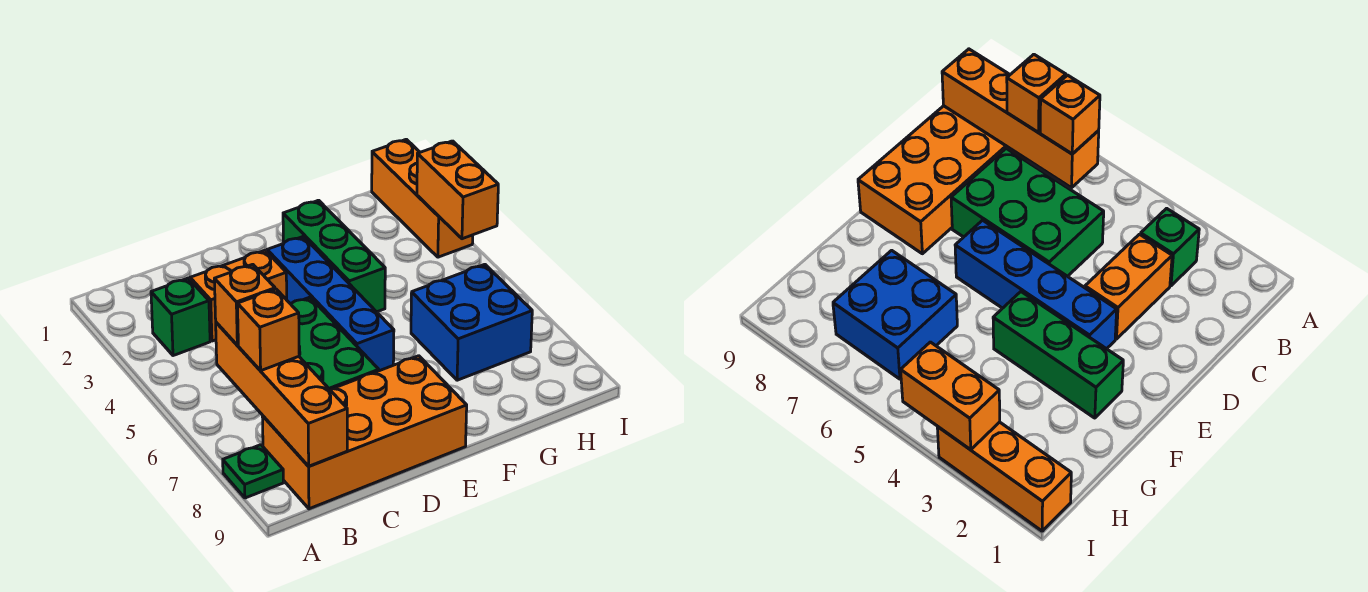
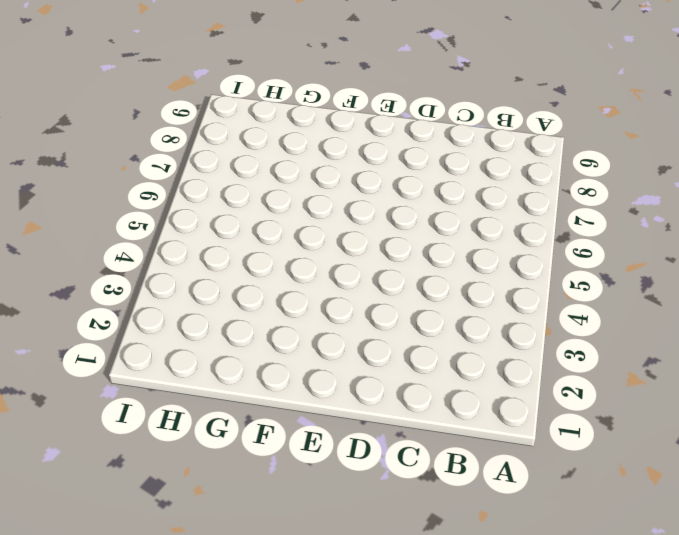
none -> green 1x1 plate [223,445,283,498]
none -> green 1x1 brick [151,278,210,356]
none -> orange 2x4 brick [262,356,467,509]

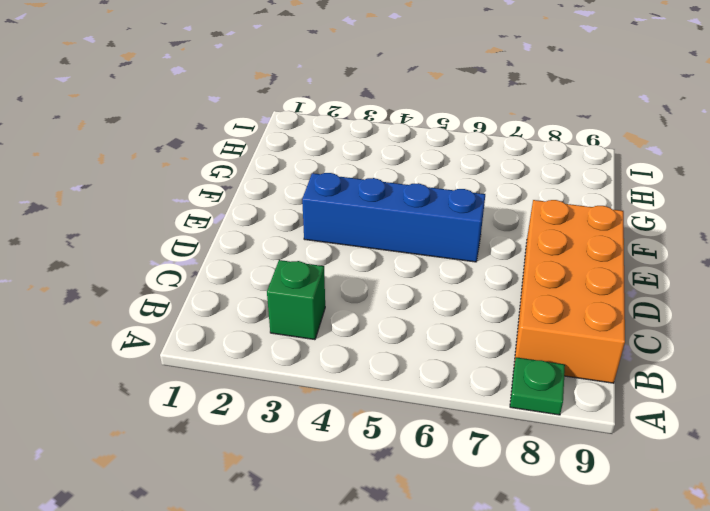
none -> orange 1x2 brick [190,250,287,341]
none -> green 2x3 brick [291,297,379,389]
none -> green 1x3 brick [283,200,385,312]

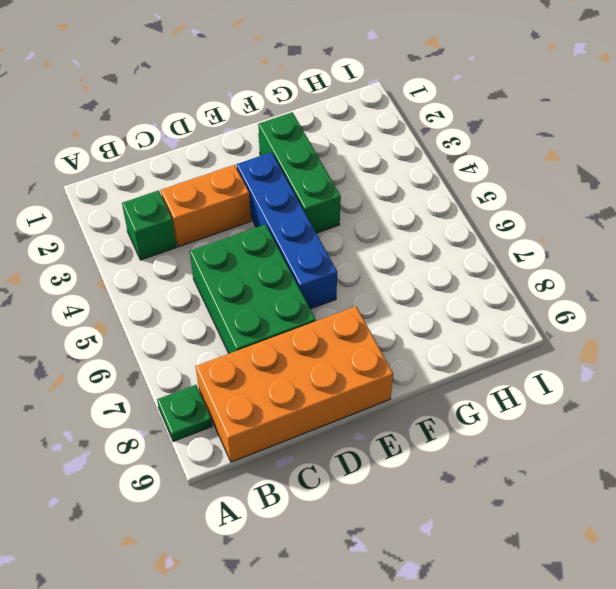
none -> blue 2x2 brick [411,264,532,380]
none -> orange 1x3 brick [372,139,473,257]
none -> orange 1x4 brick [216,322,347,466]

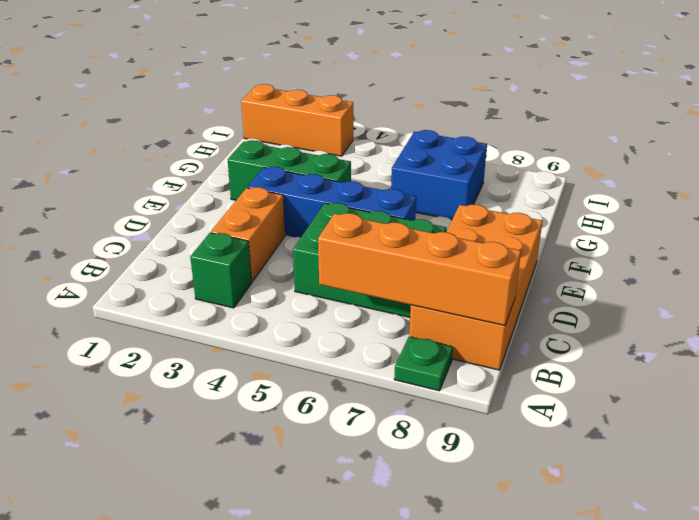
none -> orange 1x2 brick [417,141,498,239]
none -> orange 1x1 brick [214,264,275,345]
none -> orange 1x1 brick [237,289,299,371]

